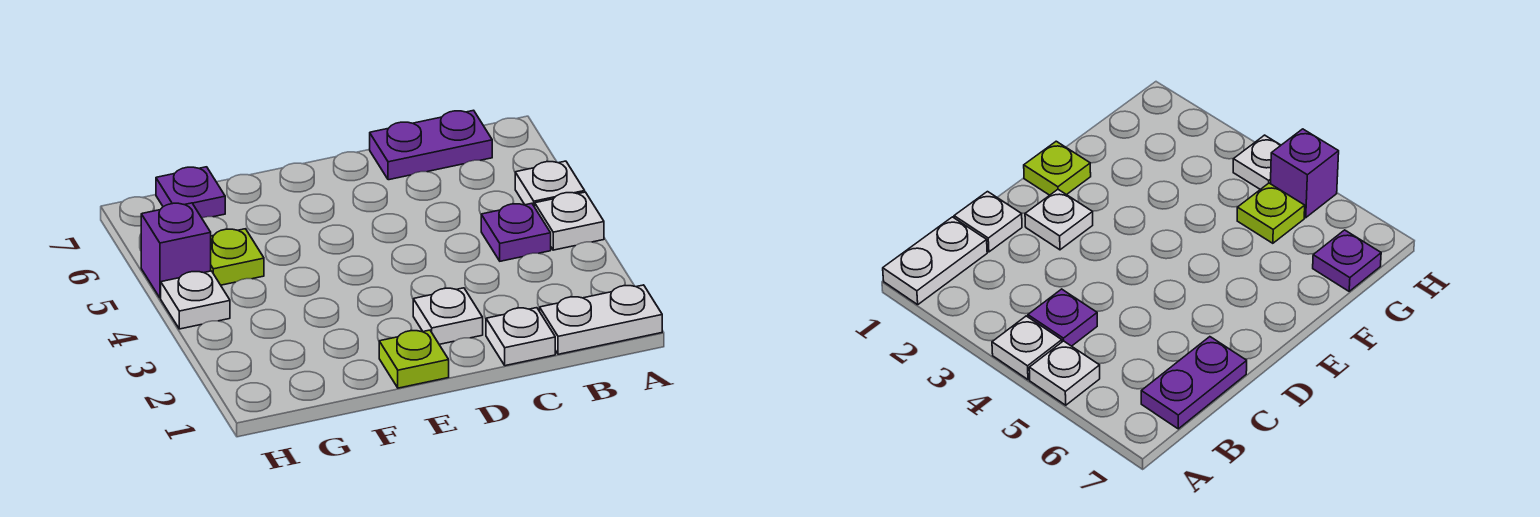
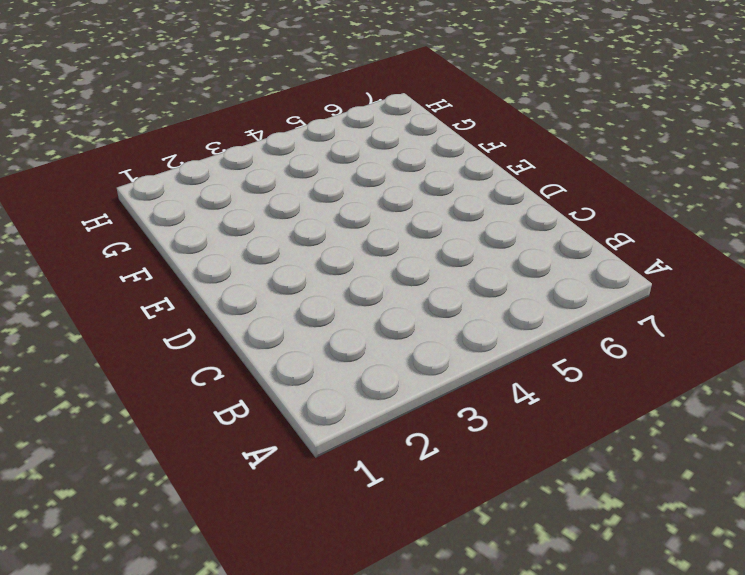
none -> white 1x2 plate [540,285,662,354]
none -> white 1x1 plate [535,192,604,250]
none -> white 1x1 plate [515,161,585,207]

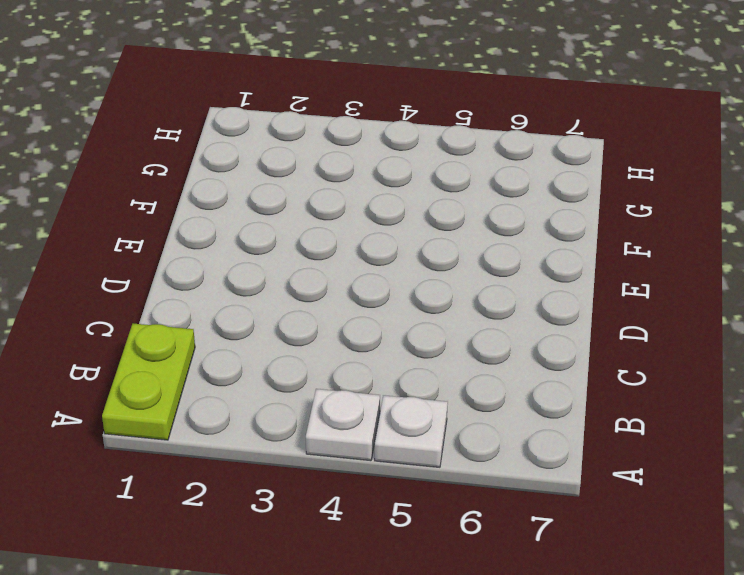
lime 1x2 plate [102,323,195,440] -> white 1x2 plate [540,285,662,354]
none -> purple 1x1 plate [481,203,551,261]
none -> purple 1x2 plate [370,110,492,180]
none -> white 1x1 plate [486,308,555,366]

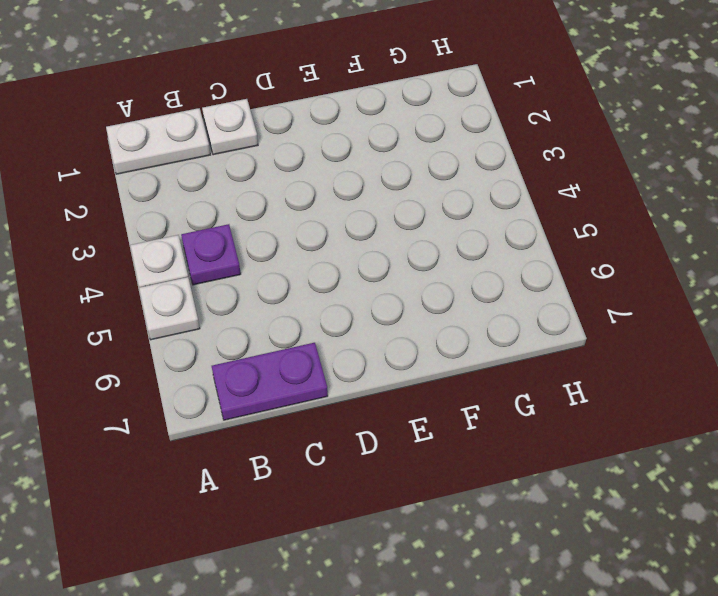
none -> white 1x1 plate [413,288,483,344]
none -> lime 1x1 plate [379,330,449,388]
none -> lime 1x1 plate [211,229,264,285]

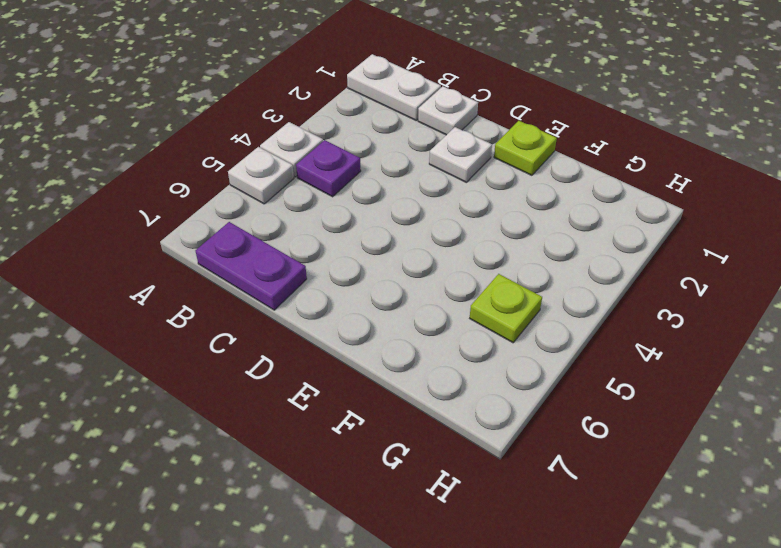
none -> purple 1x1 plate [156,167,225,218]
none -> white 1x1 plate [161,271,230,329]
none -> purple 1x1 brick [141,203,211,298]

